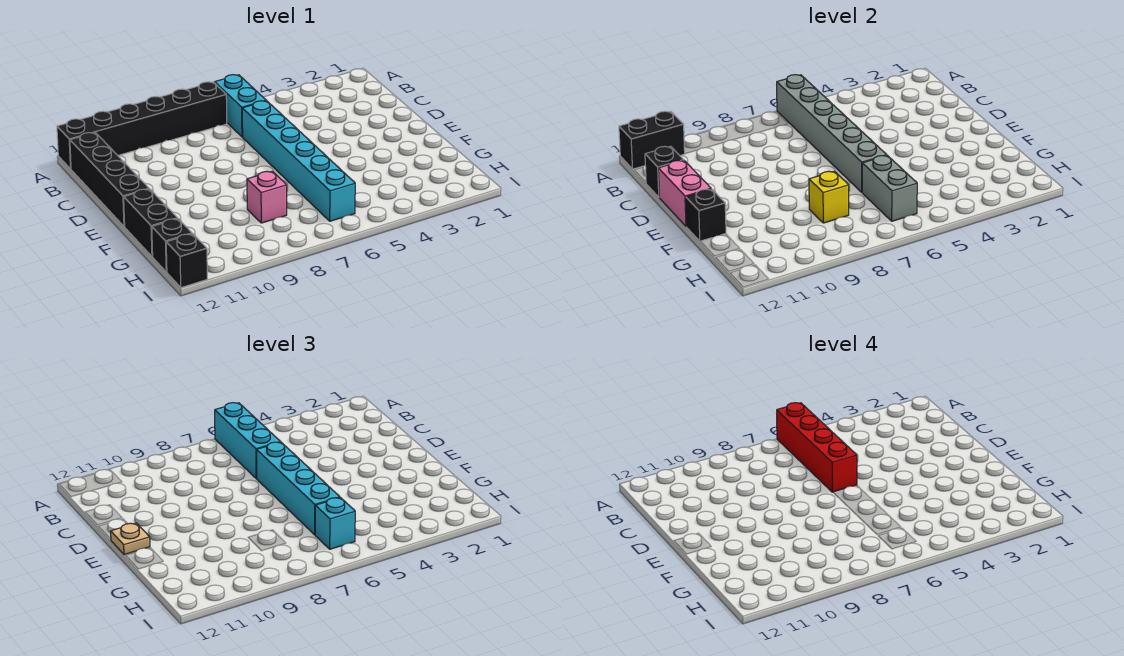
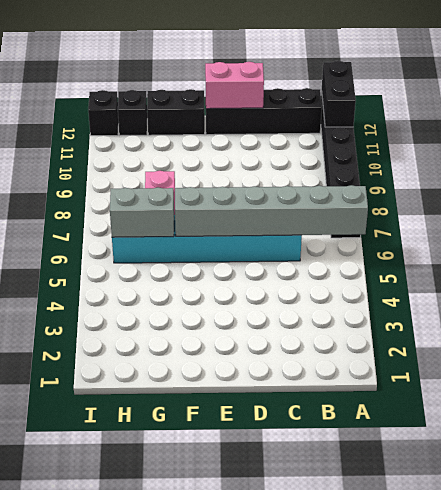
none -> cyan 1x2 brick [215,75,266,137]
none -> black 1x1 brick [645,146,684,197]
none -> black 1x1 brick [686,189,726,241]

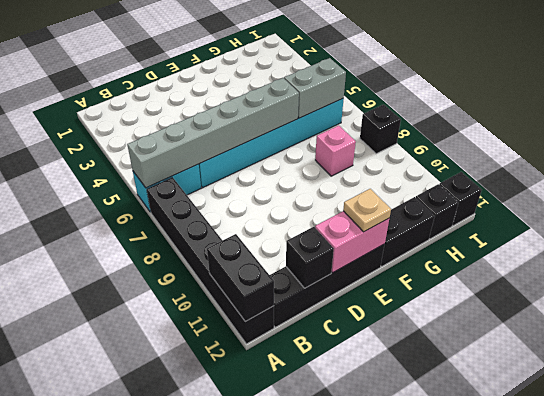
black 1x1 brick [360,104,401,154] -> black 1x1 brick moved to [686,189,726,241]
none -> yellow 1x1 brick [809,171,849,223]
none -> cyan 1x3 brick [215,403,280,478]
none -> cyan 1x4 brick [256,442,340,535]

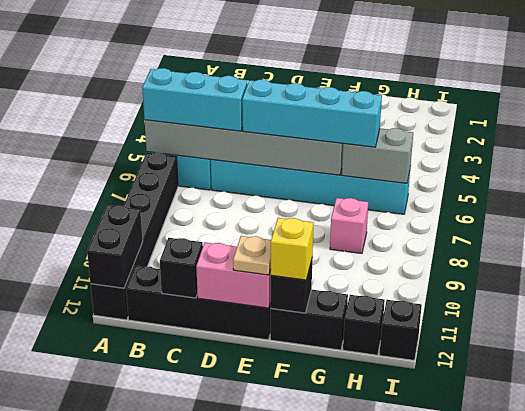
yellow 1x1 brick [271,218,313,280] -> yellow 1x1 brick moved to [809,171,849,223]
none -> cyan 1x1 brick [315,498,355,549]
none -> red 1x4 brick [777,403,857,492]

